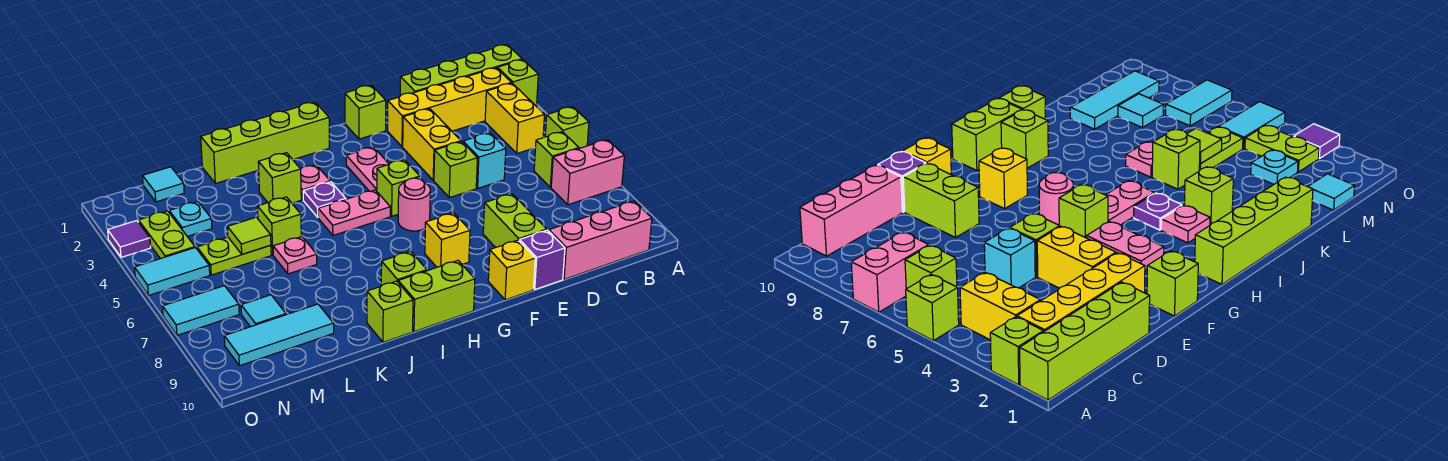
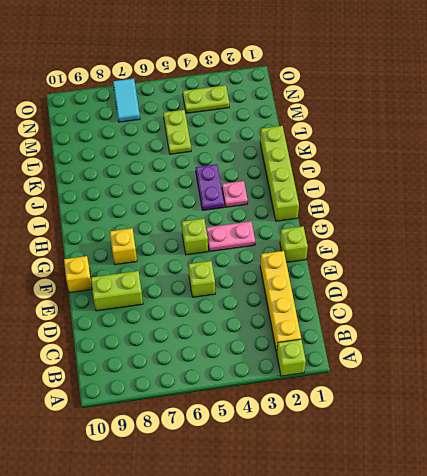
purple 1x2 plate [196,164,224,210] -> purple 1x1 plate [303,182,346,217]
none -> lime 1x4 brick [400,45,522,96]
none -> lime 1x1 brick [545,107,589,148]
none -> pink 1x2 brick [551,140,624,205]
none -> yellow 1x2 brick [485,83,545,153]

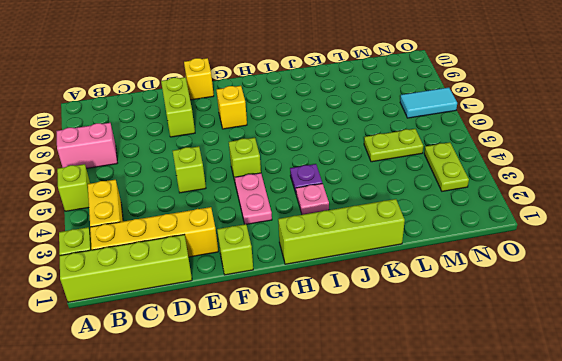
none -> lime 1x1 brick [534,132,579,187]
none -> pink 1x3 brick [549,201,652,279]
none -> cyan 1x1 brick [463,133,506,188]
none -> yellow 1x2 brick [403,109,461,180]

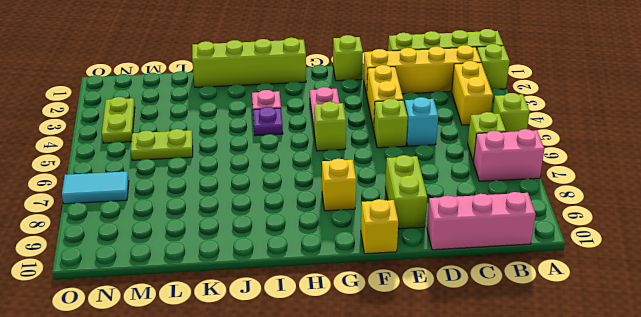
none -> purple 1x1 brick [519,230,565,289]
none -> pink 1x1 round brick [398,178,430,231]
none -> pink 1x2 plate [318,190,390,235]
none -> lime 1x2 brick [398,260,475,332]

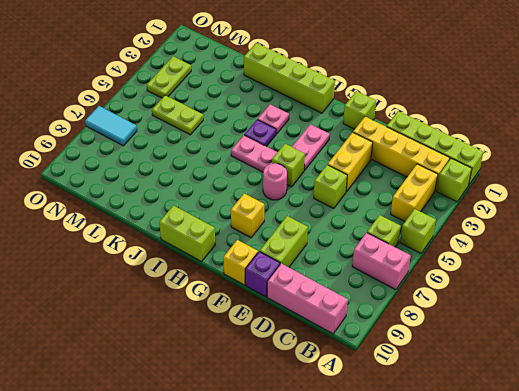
none -> cyan 1x1 brick [463,133,506,188]
none -> lime 1x1 brick [381,251,427,286]
none -> lime 1x1 brick [258,153,301,203]
none -> lime 1x1 brick [367,281,413,342]

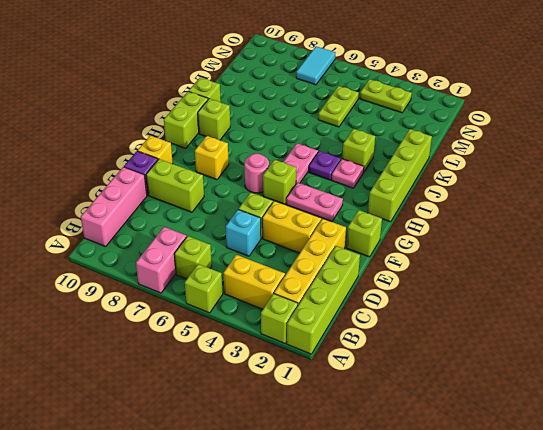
none -> lime 1x1 brick [258,197,301,255]
none -> pink 1x1 plate [273,237,317,274]
none -> cyan 1x3 tile [224,304,334,366]
none -> cyan 1x1 tile [143,167,184,202]

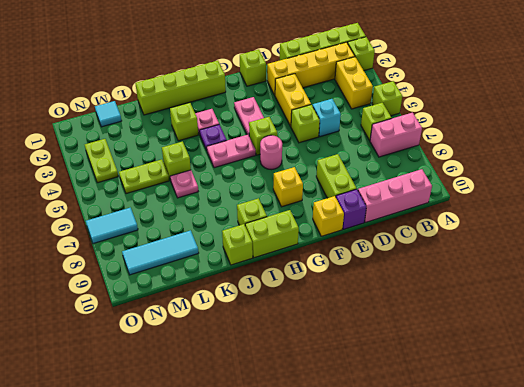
none -> cyan 1x1 plate [169,202,212,236]
none -> cyan 1x1 tile [241,295,286,327]
none -> cyan 1x2 tile [134,248,210,296]
none -> purple 1x1 tile [108,221,151,257]

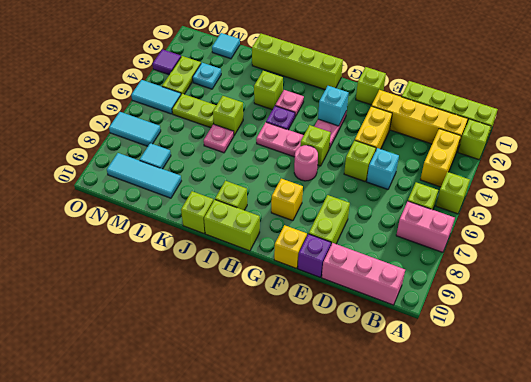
cyan 1x1 brick [318,86,348,126] -> none
none -> lime 1x1 tile [227,217,271,254]

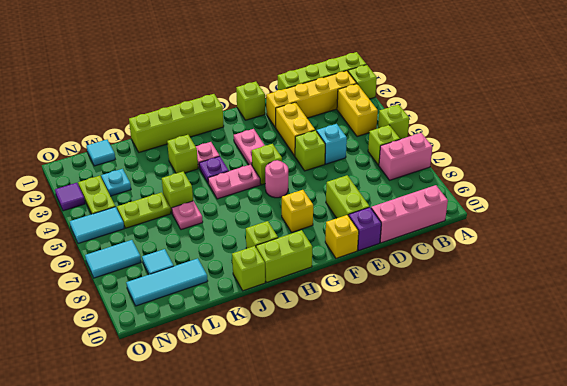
none -> lime 1x1 tile [227,217,271,254]

